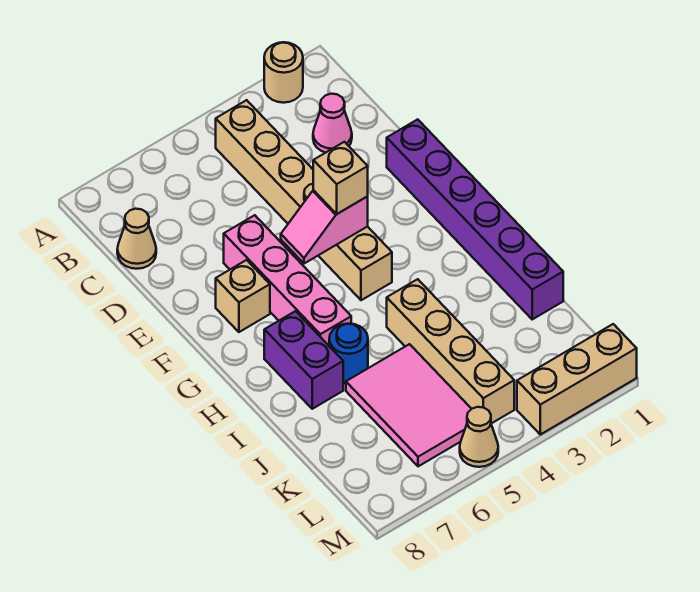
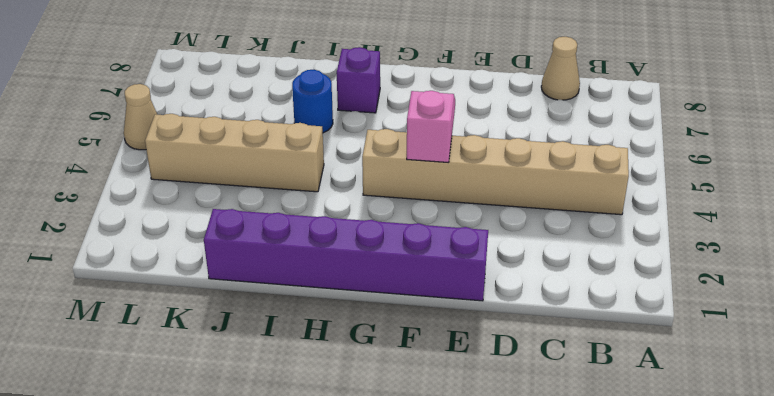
purple 1x1 brick [337,47,380,113] -> purple 1x2 brick [264,311,343,409]
none -> tan 1x1 round brick [264,42,303,103]
none -> pink 1x1 cone [313,94,352,153]
none -> pink 1x4 brick [224,215,351,345]

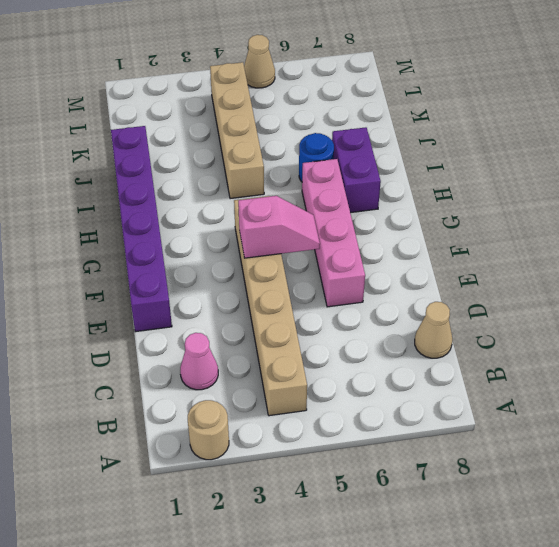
none -> tan 1x1 brick [216,260,270,332]
none -> pink 2x3 tile [346,344,471,466]
none -> tan 1x3 brick [517,324,637,434]

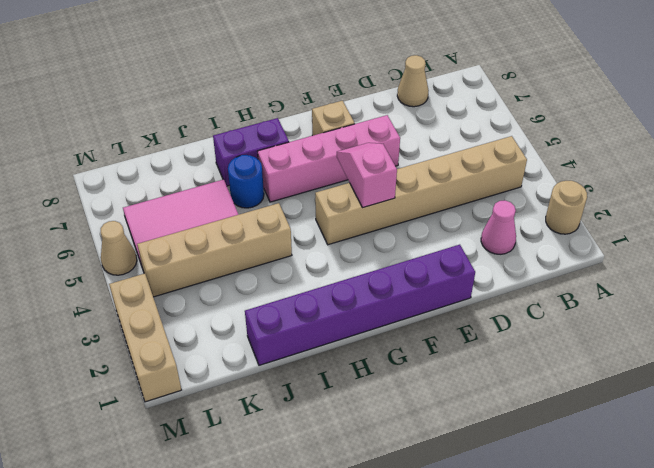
none -> tan 1x1 brick [313,142,368,214]

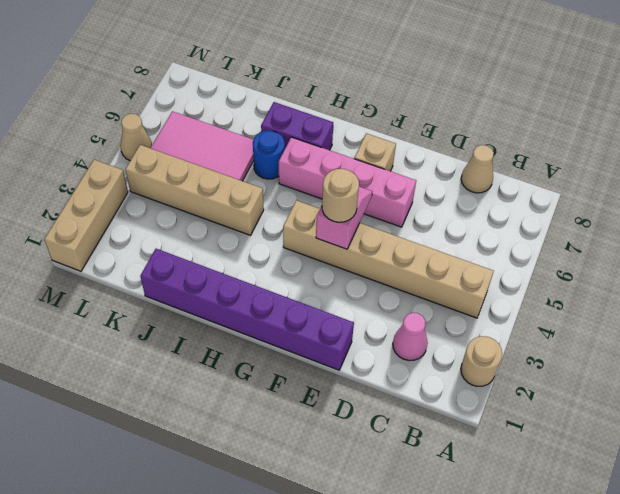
tan 1x1 round brick [322,169,359,222] -> tan 1x1 brick [313,142,368,214]

